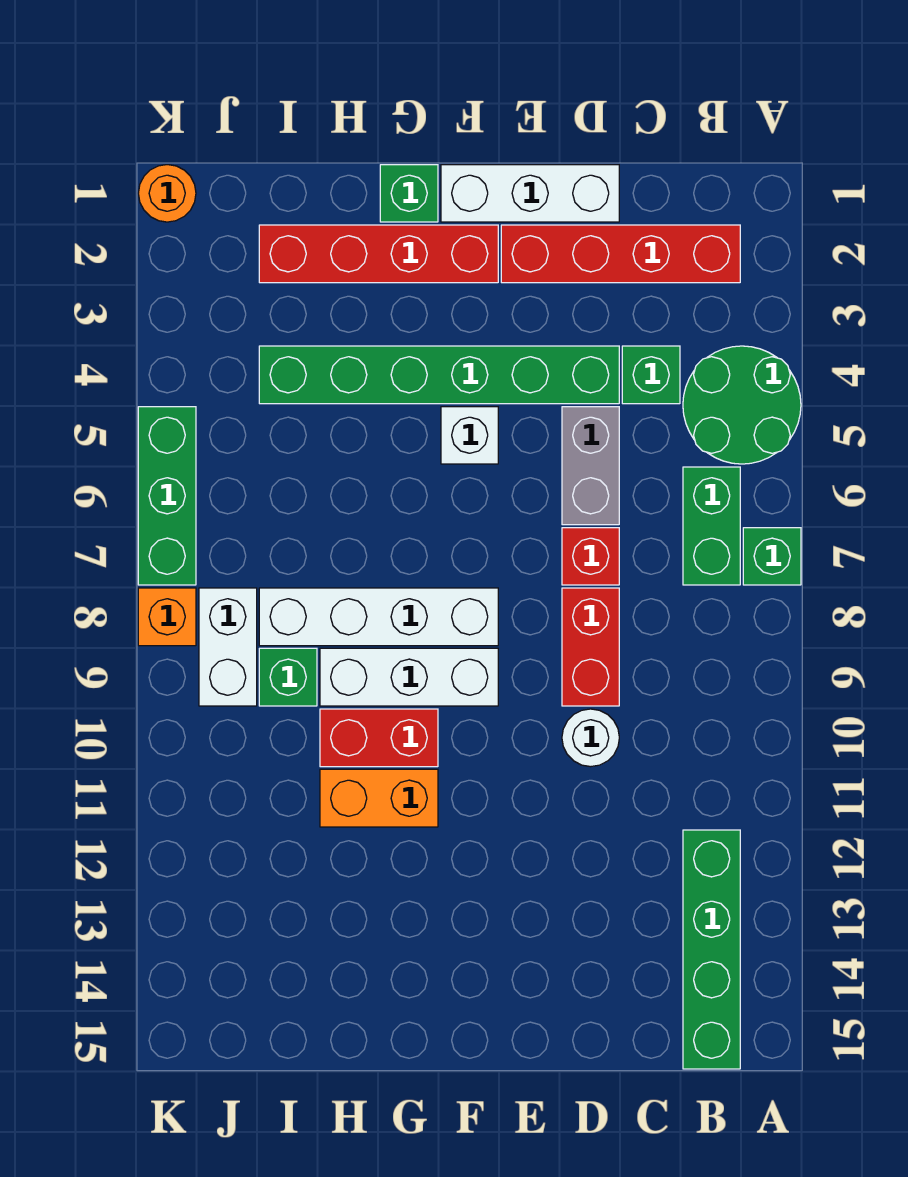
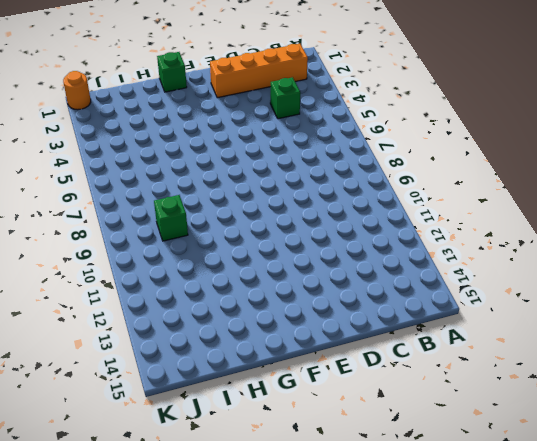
orange 1x4 brick [210,44,308,98] -> red 1x4 brick [501,225,740,283]
none -> green 2x2 round brick [683,346,801,464]
none -> green 1x1 brick [743,528,801,585]
none -> green 1x2 brick [683,467,740,585]

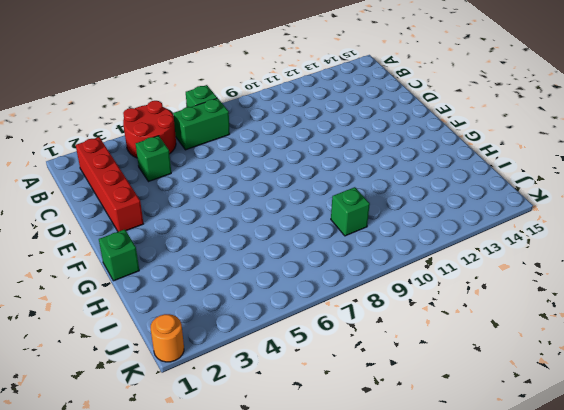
red 2x2 round brick [123,101,176,158] -> green 2x2 round brick [683,346,801,464]
none -> green 1x4 brick [683,830,740,1069]
none -> white 1x3 brick [441,165,619,222]
none -> green 1x6 brick [259,346,619,404]

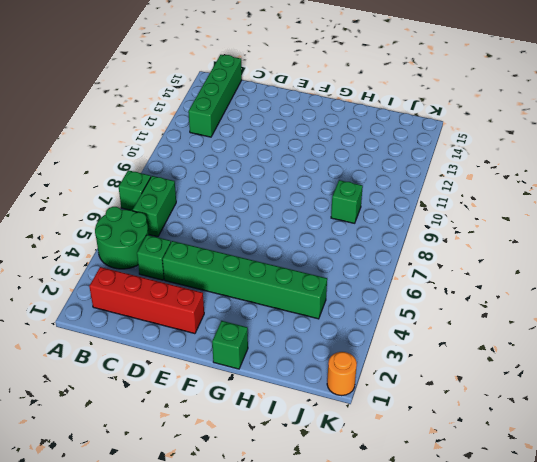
none -> white 1x3 brick [441,165,619,222]
none -> grey 1x2 brick [562,407,619,525]
none -> red 1x1 brick [562,528,619,585]

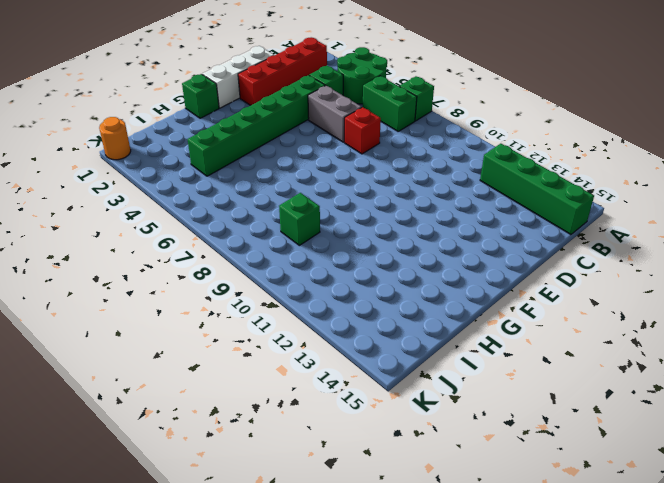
none -> red 1x2 brick [562,588,619,706]
none -> white 1x1 round brick [562,709,619,767]
none -> red 1x4 brick [259,225,498,283]

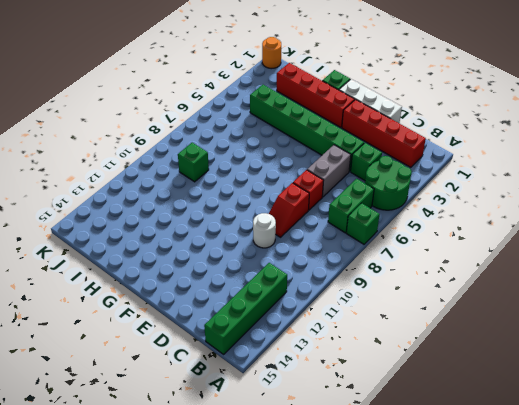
red 1x2 slope [269,183,309,237] -> red 1x2 brick [562,588,619,706]
none -> white 1x1 brick [441,407,498,464]
none -> white 1x4 brick [259,588,498,646]
none -> white 1x3 brick [320,648,498,706]

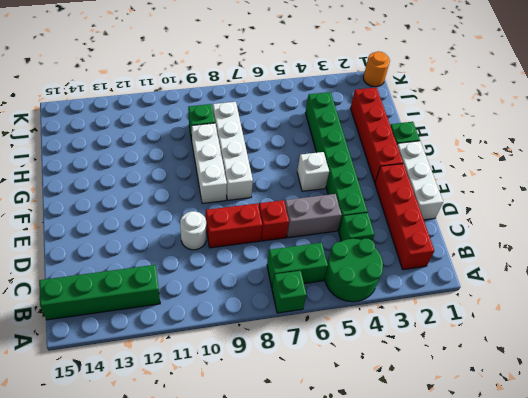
none -> red 1x2 brick [320,709,438,767]
none -> orange 1x2 brick [320,769,438,827]
none -> white 1x2 brick [199,588,257,706]

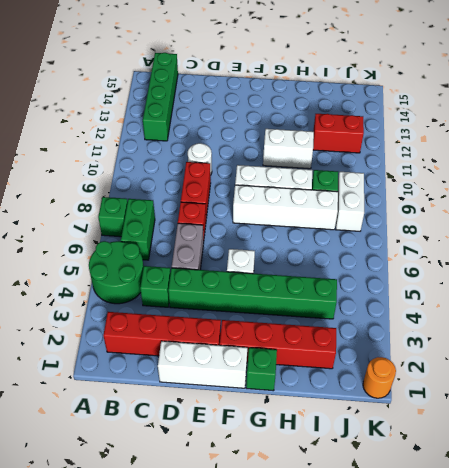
white 1x2 brick [263,129,314,169] -> orange 1x2 brick [320,769,438,827]
red 1x2 brick [313,114,364,153] -> red 1x2 brick moved to [320,709,438,767]
none -> green 1x3 brick [138,407,196,585]
none -> orange 1x1 brick [138,588,196,646]

